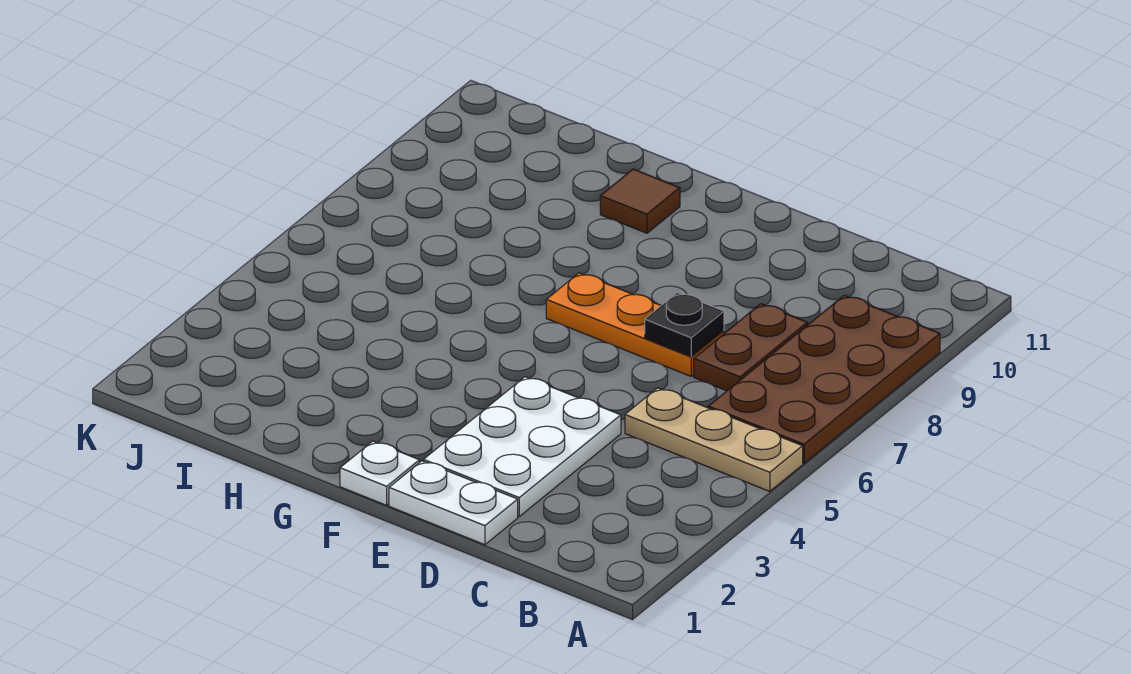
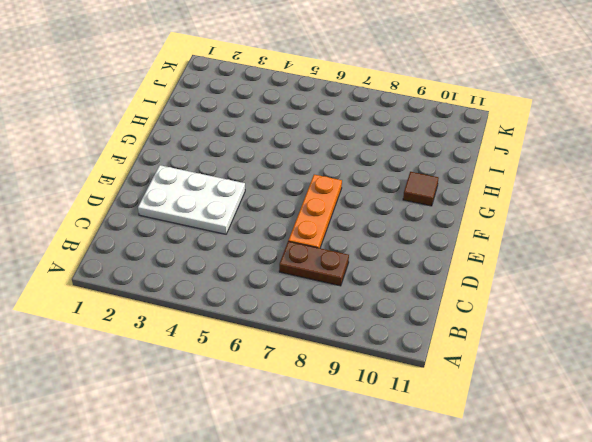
none -> tan 1x3 plate [625,388,803,491]
none -> brown 2x4 plate [708,295,940,463]

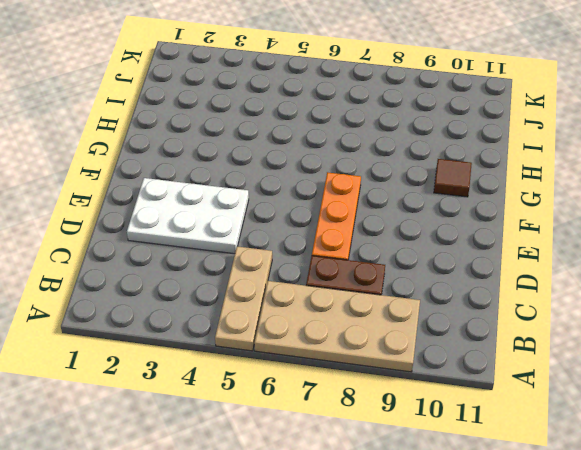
tan 2x4 plate [254,281,420,372] -> brown 2x4 plate [708,295,940,463]
none -> white 1x2 plate [389,461,518,545]
none -> white 1x1 plate [340,441,420,505]

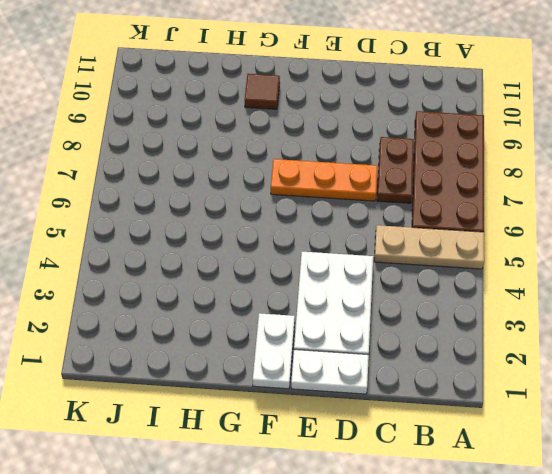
white 1x2 plate [253,313,295,389] -> white 1x1 plate [340,441,420,505]
none -> black 1x1 plate [645,292,724,357]

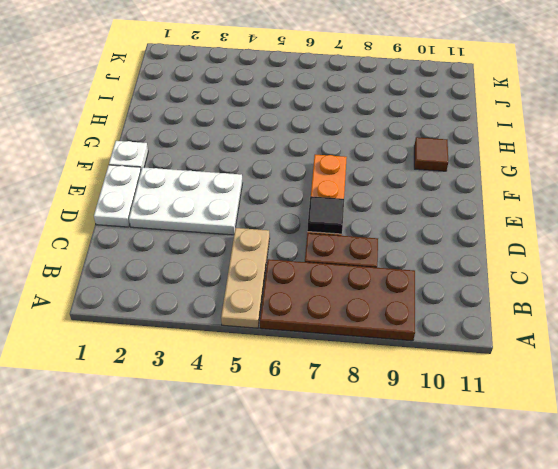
black 1x1 tile [307,196,344,234] -> black 1x1 plate [645,292,724,357]

